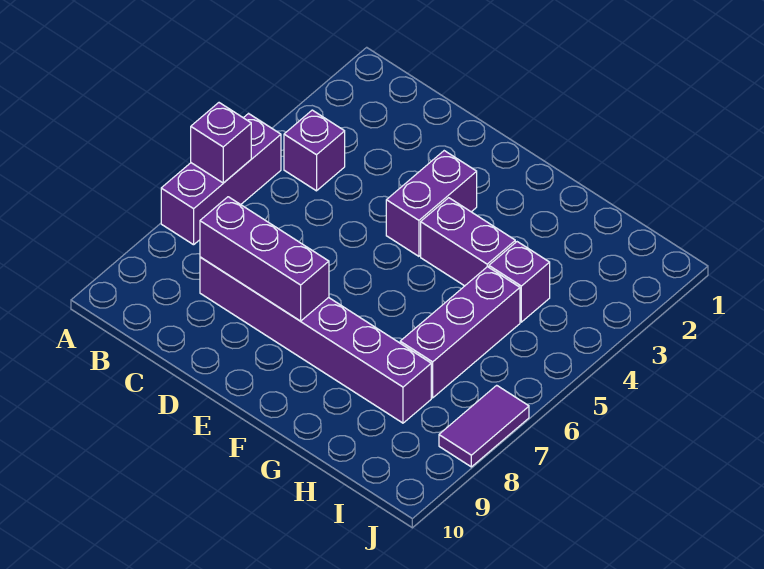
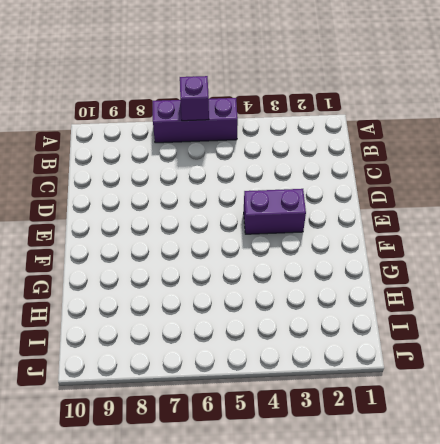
none -> purple 1x1 brick [284,110,345,191]
none -> purple 1x6 brick [200,257,431,423]

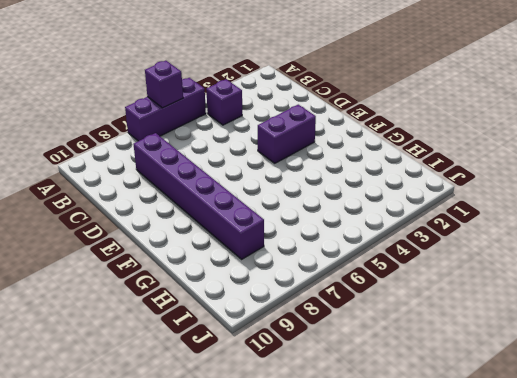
none -> purple 1x2 brick [421,198,515,286]
none -> purple 1x1 brick [489,242,550,322]

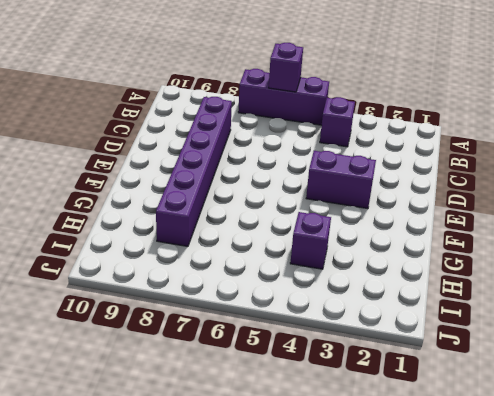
none -> purple 1x2 brick [421,198,515,286]
none -> purple 1x3 brick [400,267,520,398]

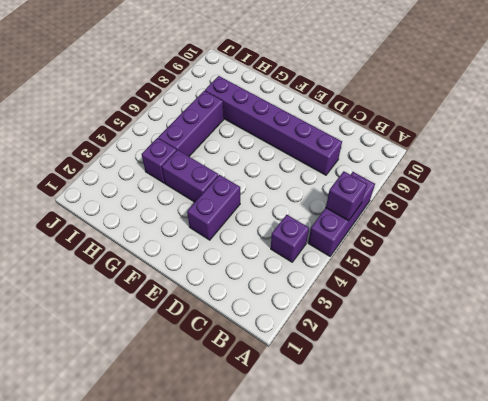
none -> purple 1x2 tile [439,385,529,467]
none -> purple 1x3 brick [200,197,329,321]

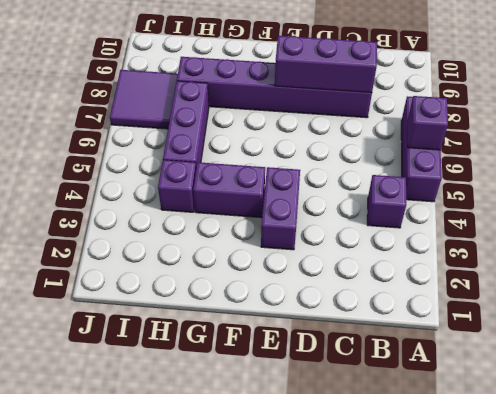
purple 2x2 tile [110,70,178,129] -> purple 1x2 tile [439,385,529,467]

